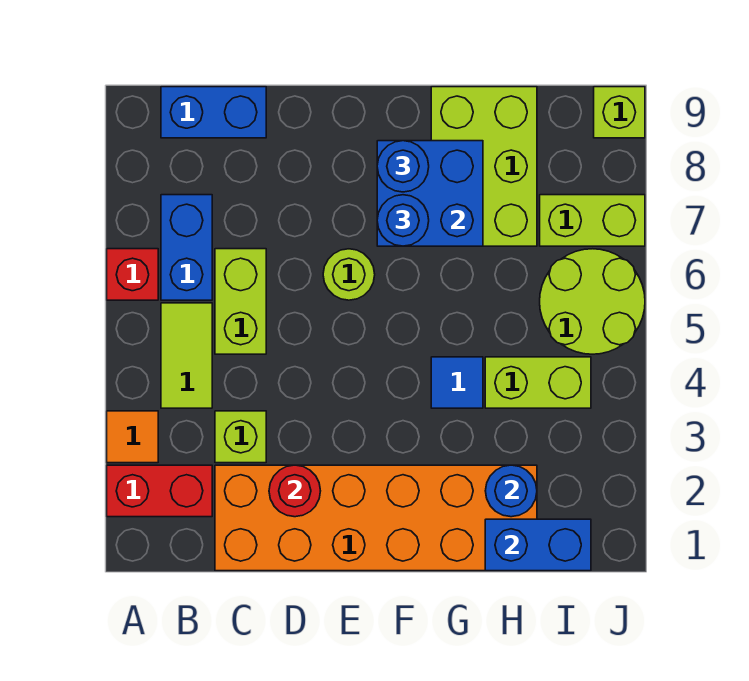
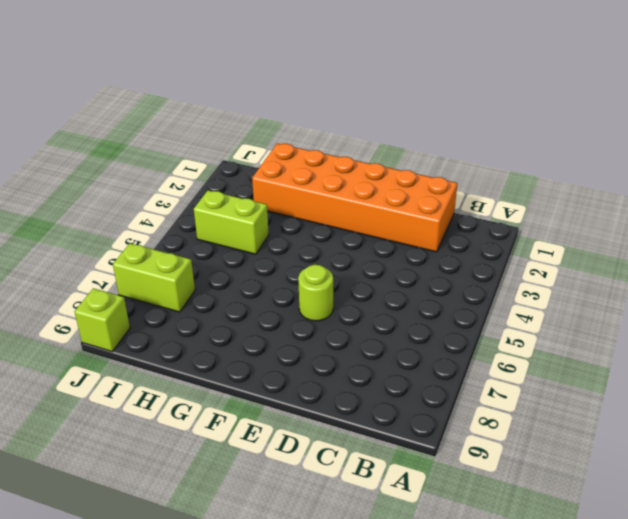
none -> red 1x2 brick [107,465,212,517]
none -> orange 1x1 tile [107,411,158,463]
none -> red 1x1 brick [107,249,158,300]

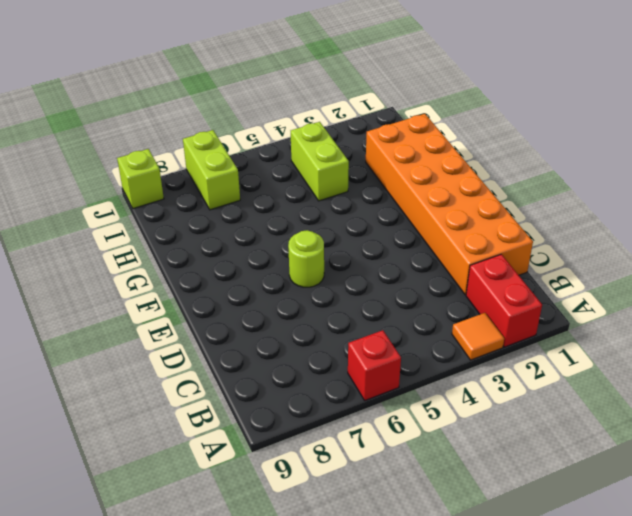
none -> lime 1x2 tile [161,303,212,408]
none -> blue 1x2 brick [161,195,212,300]
none -> blue 1x2 brick [161,87,266,138]

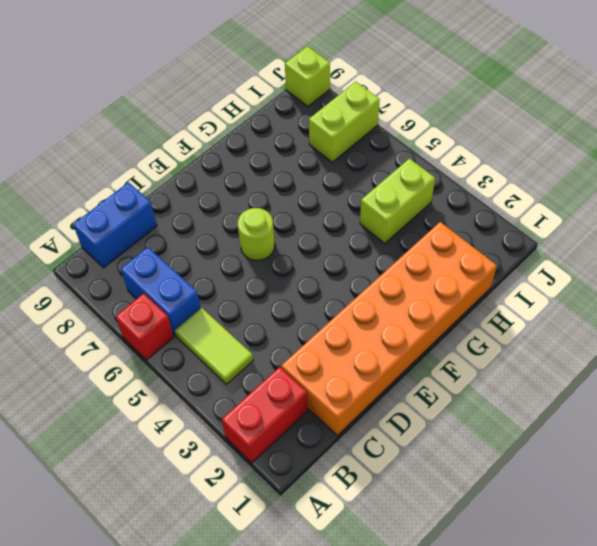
none -> orange 1x1 tile [107,411,158,463]
none -> lime 1x1 brick [215,411,266,463]
none -> lime 1x2 brick [215,249,266,354]

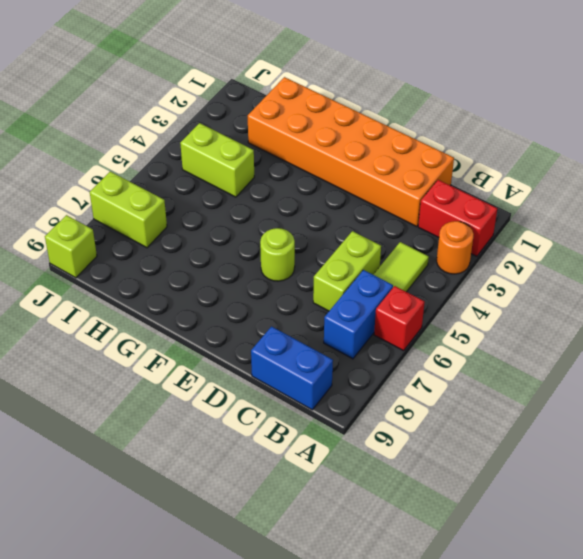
orange 1x1 round brick [437,221,474,274] -> orange 1x1 tile [107,411,158,463]
none -> lime 1x1 brick [215,411,266,463]
none -> blue 1x1 tile [431,357,483,408]
none -> lime 2x3 brick [431,87,537,246]

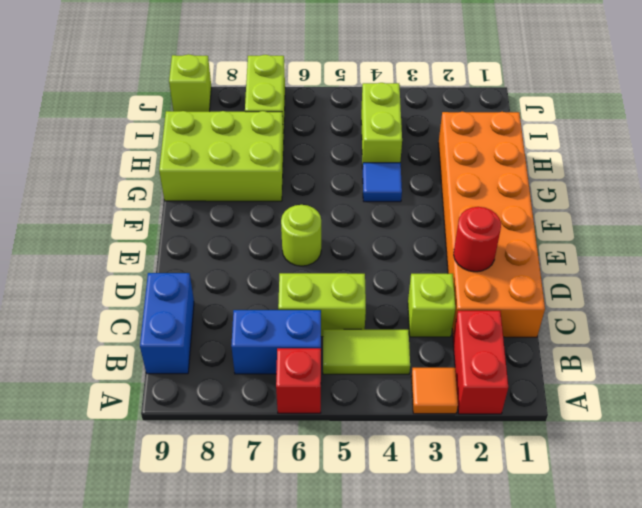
none -> lime 2x2 round brick [540,249,645,354]
none -> blue 2x2 brick [377,141,483,246]
none -> blue 1x2 brick [485,519,591,571]

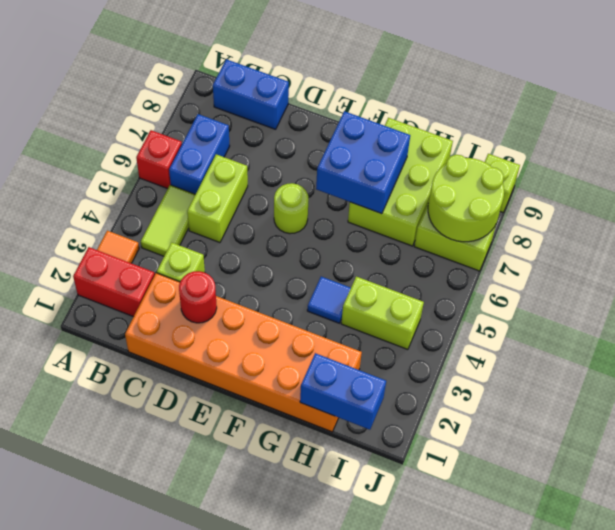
lime 2x2 round brick [428,155,504,242] -> lime 2x2 round brick moved to [540,249,645,354]
none -> blue 1x1 round brick [485,465,537,517]
none -> blue 1x1 round brick [377,195,429,246]
none -> blue 1x1 round brick [377,141,429,192]

